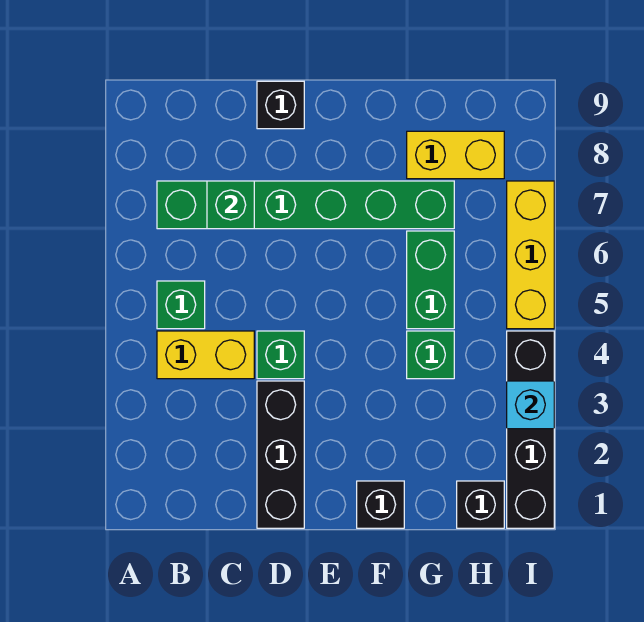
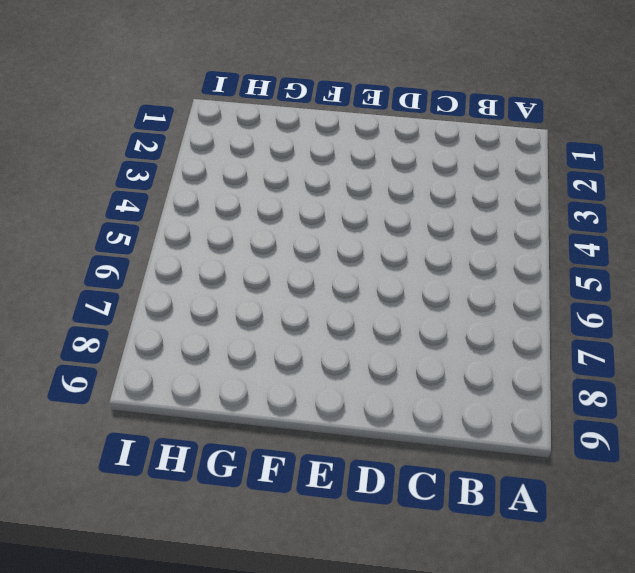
none -> yellow 1x2 brick [157,331,254,379]
none -> green 1x1 brick [157,281,205,329]
none -> green 1x6 brick [157,181,454,229]

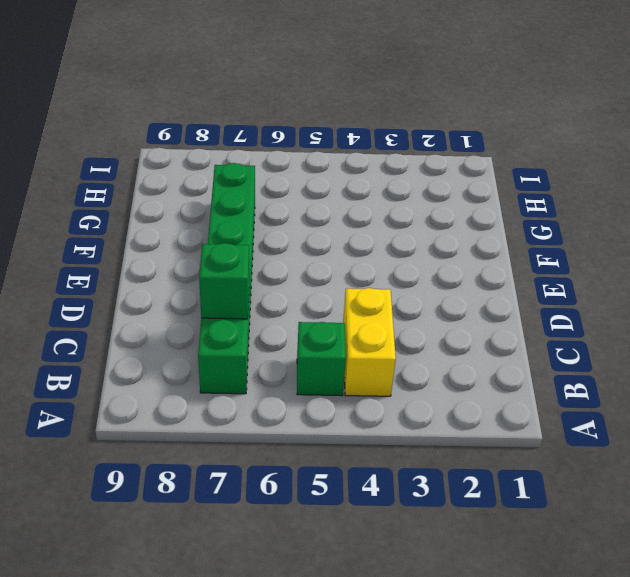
none -> black 1x3 brick [257,381,304,528]
none -> green 1x1 brick [257,331,304,379]
none -> black 1x1 brick [257,81,304,129]

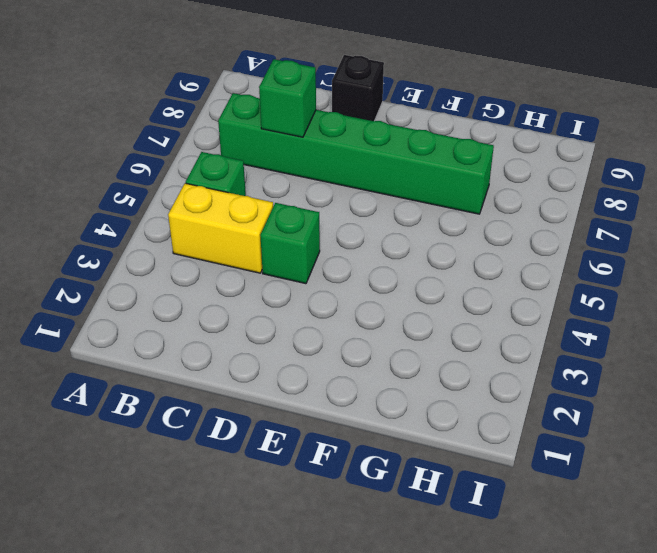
none -> black 1x3 brick [257,381,304,528]
none -> black 1x1 brick [357,481,404,528]
none -> green 1x1 brick [407,331,454,379]

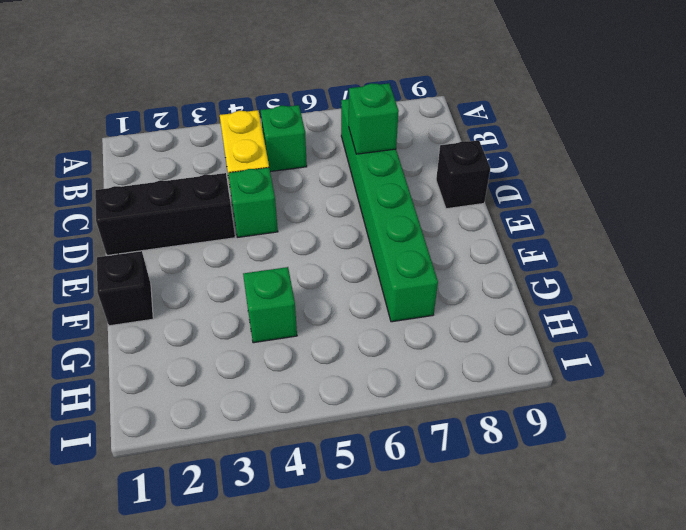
none -> green 1x2 brick [407,231,454,329]
none -> yellow 1x2 brick [407,131,504,179]
none -> black 1x1 brick [457,481,504,528]

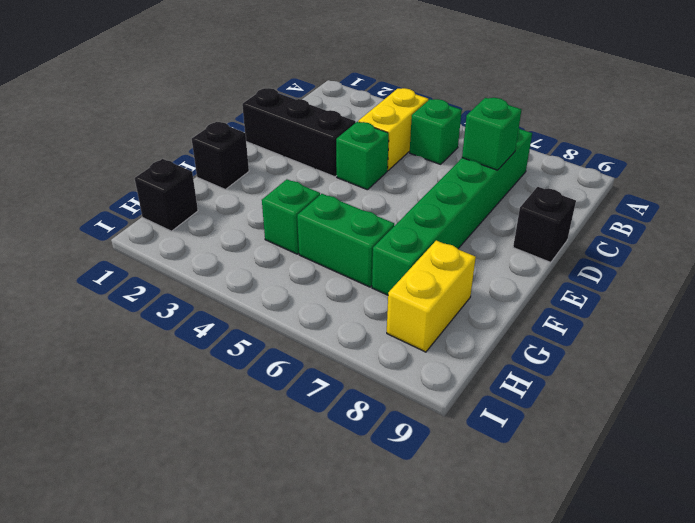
none -> black 1x4 brick [507,331,554,528]
none -> yellow 1x3 brick [507,181,554,329]
none -> cyan 1x1 brick [507,381,554,429]

